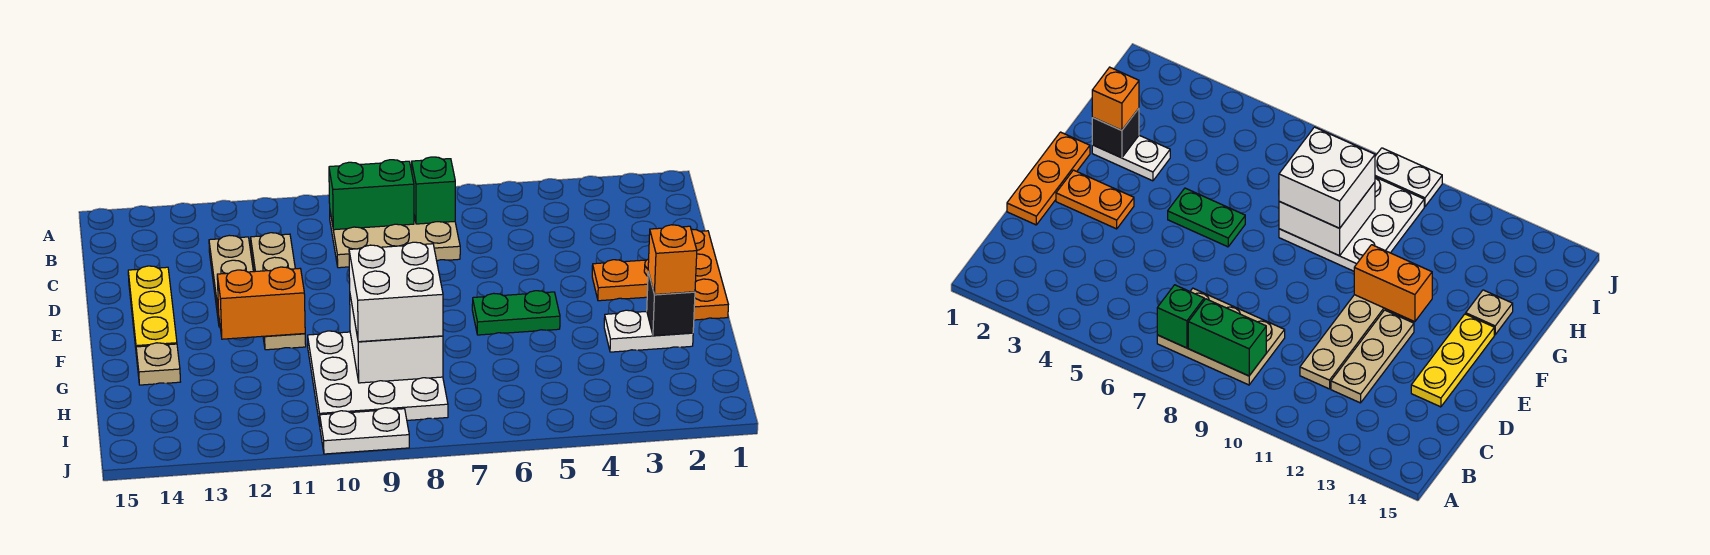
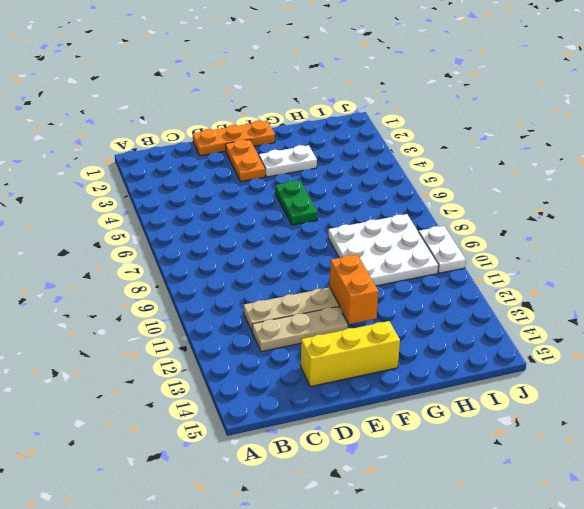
yellow 1x3 brick [301,321,400,386] -> yellow 1x3 plate [128,266,177,357]
white 1x2 plate [259,145,317,177] -> white 1x2 plate turned to [604,310,693,352]
none -> tan 2x3 plate [330,213,460,268]
none -> tan 1x1 plate [136,343,180,385]
none -> green 1x1 brick [412,157,455,224]

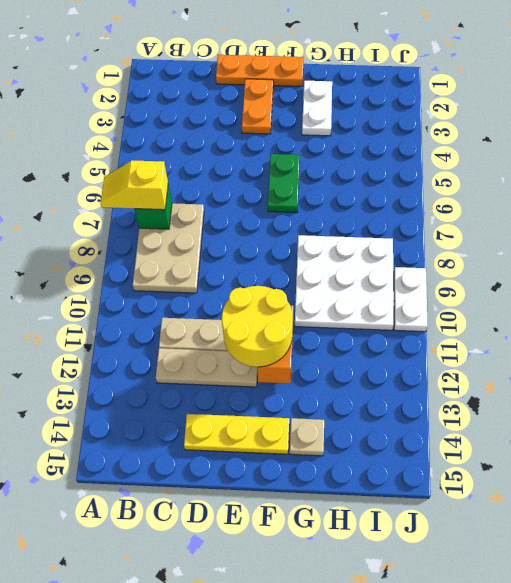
yellow 1x2 slope [100,160,168,210] -> none
yellow 2x2 round brick [222,286,293,367] -> none
none -> green 1x2 brick [329,160,414,230]
none -> black 1x1 brick [647,272,695,336]
none -> white 2x2 brick [350,296,443,383]

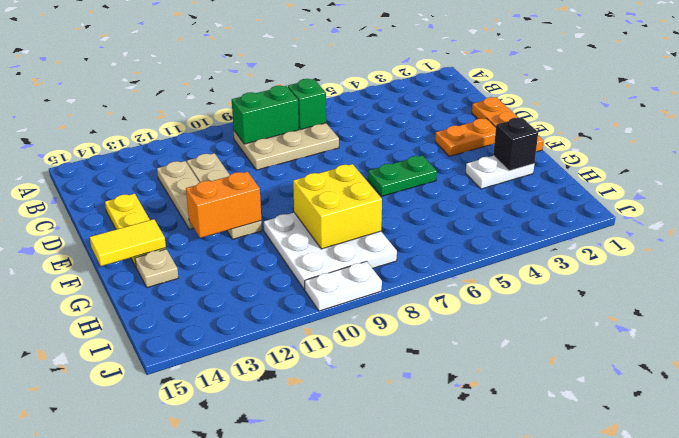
yellow 1x2 tile [90,219,166,266] -> none
yellow 2x2 brick [293,164,382,249] -> white 2x2 brick [350,296,443,383]
none -> orange 1x1 brick [648,225,697,295]
none -> white 2x2 brick [349,242,443,342]

